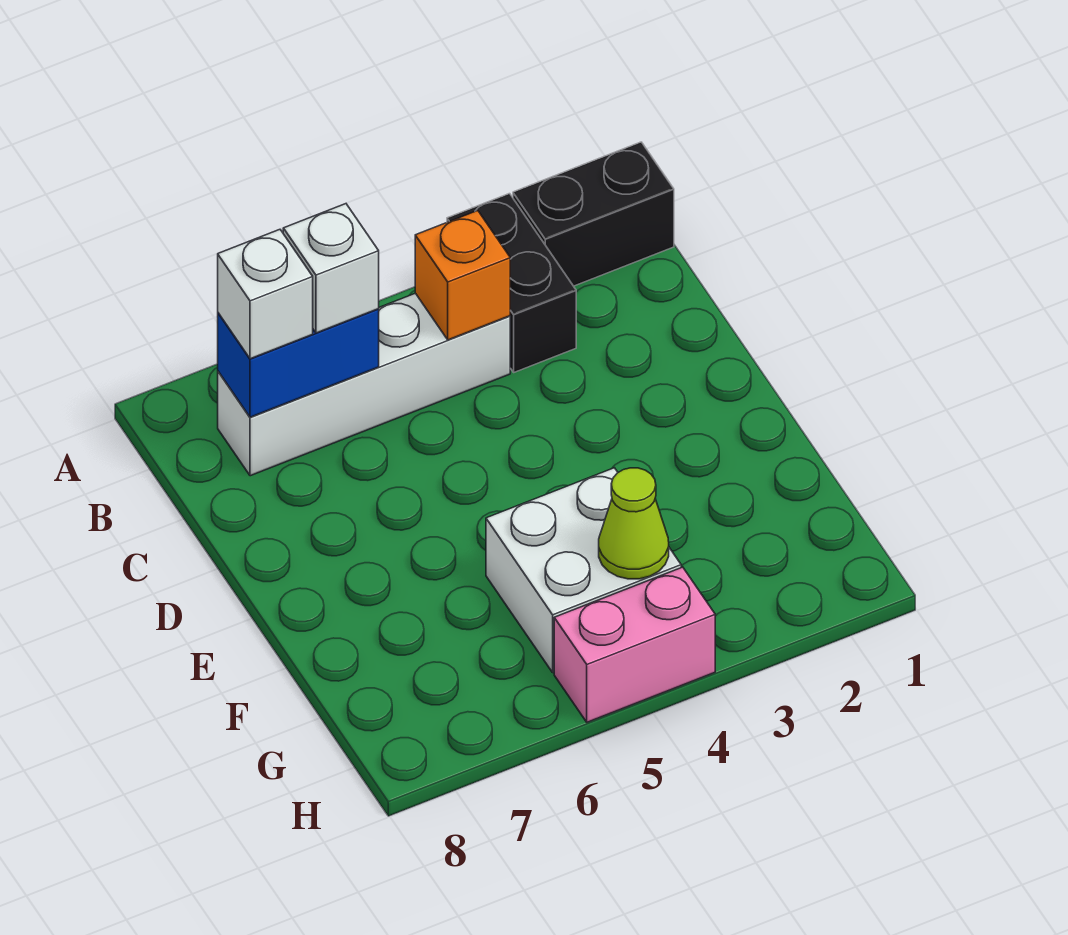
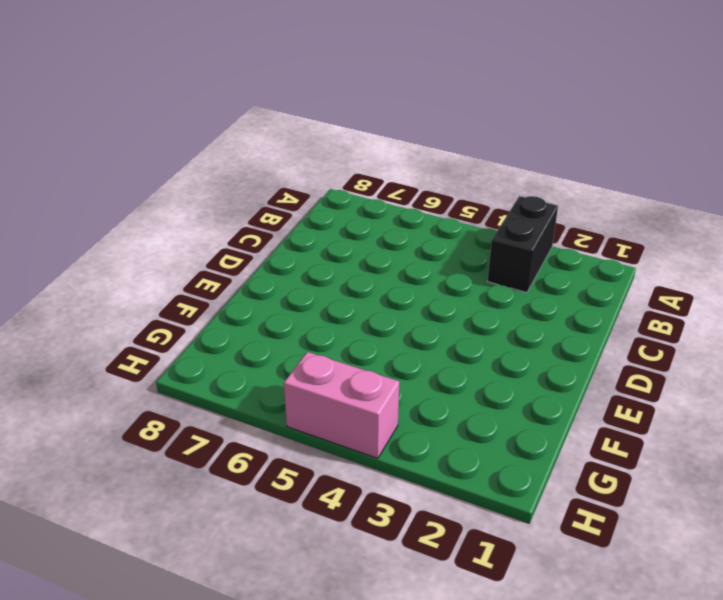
none -> black 1x2 brick [513,142,674,286]
none -> white 1x4 brick [218,293,510,476]

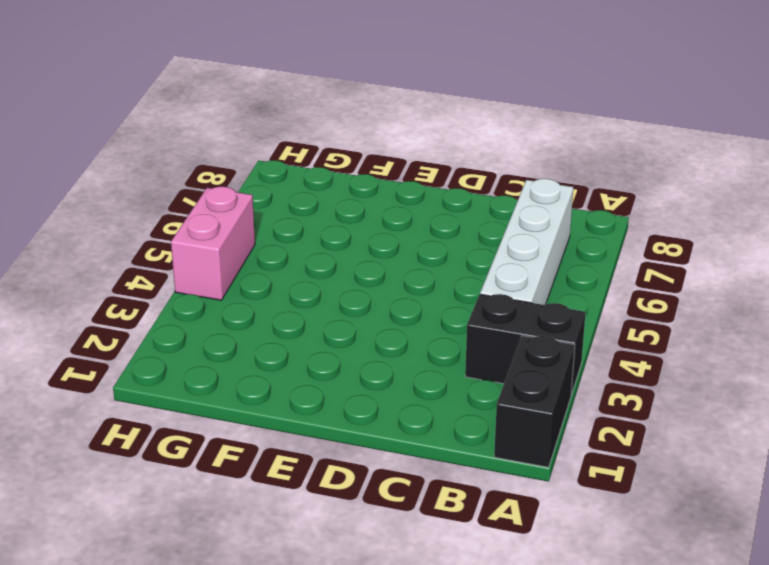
none -> white 2x2 brick [486,468,681,673]
none -> orange 1x1 brick [415,211,510,340]

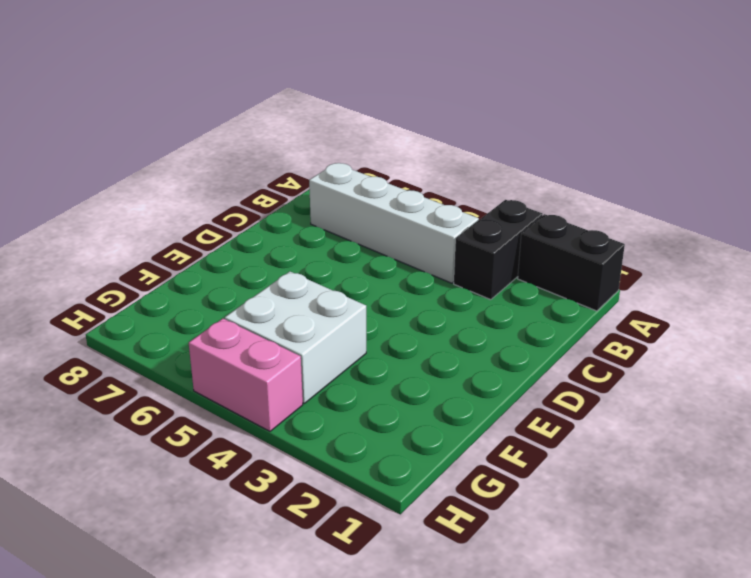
none -> orange 1x1 brick [415,211,510,340]
none -> blue 1x2 brick [218,309,379,417]

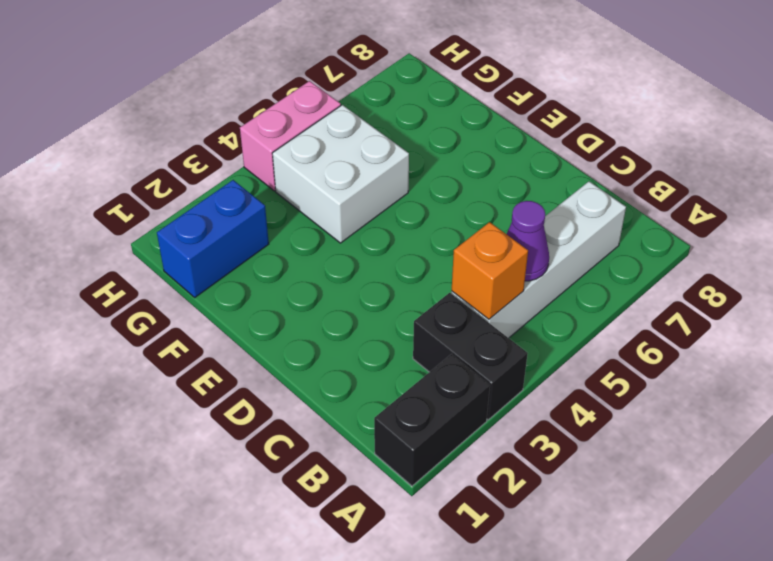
purple 1x1 cone [507,201,549,281] -> none
blue 1x2 brick [157,180,269,297] -> blue 1x2 brick moved to [218,309,379,417]
none -> lime 1x1 cone [599,468,669,579]
none -> white 1x1 brick [283,204,379,333]

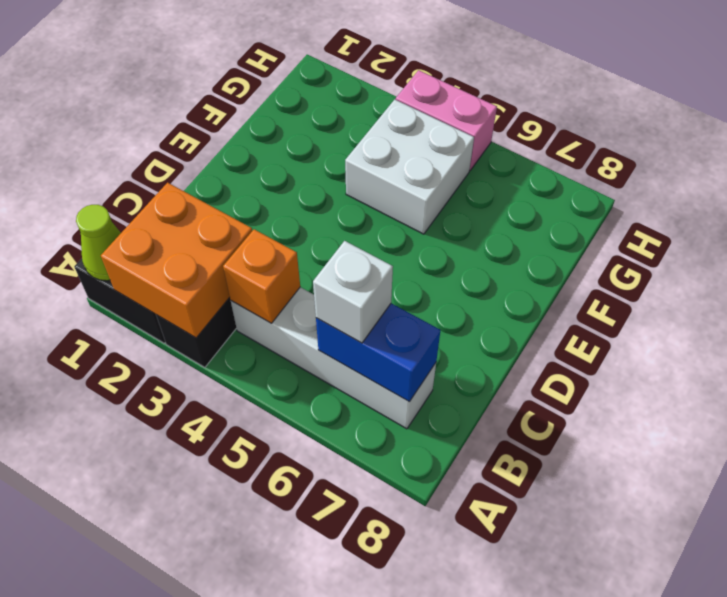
lime 1x1 cone [76,205,121,281] -> lime 1x1 cone moved to [599,468,669,579]
orange 2x2 brick [101,183,252,338] -> none
none -> white 1x1 brick [218,230,313,359]

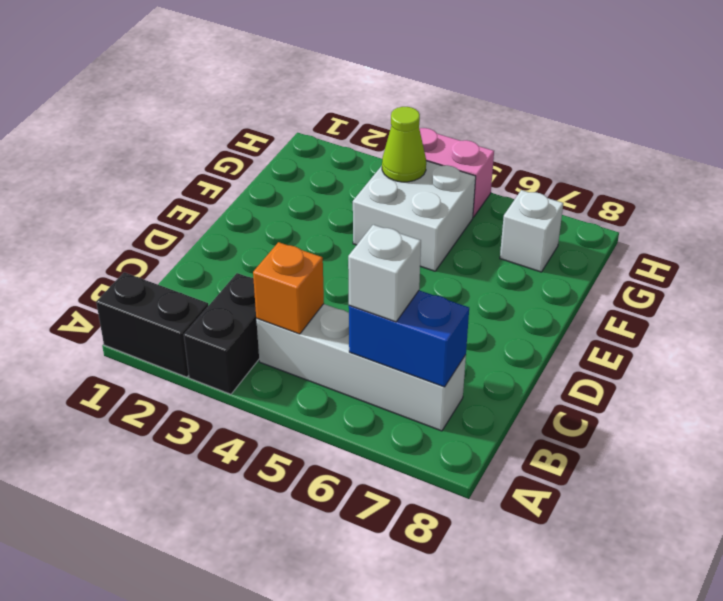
white 1x1 brick [500,190,563,272] -> white 1x1 brick moved to [218,230,313,359]

